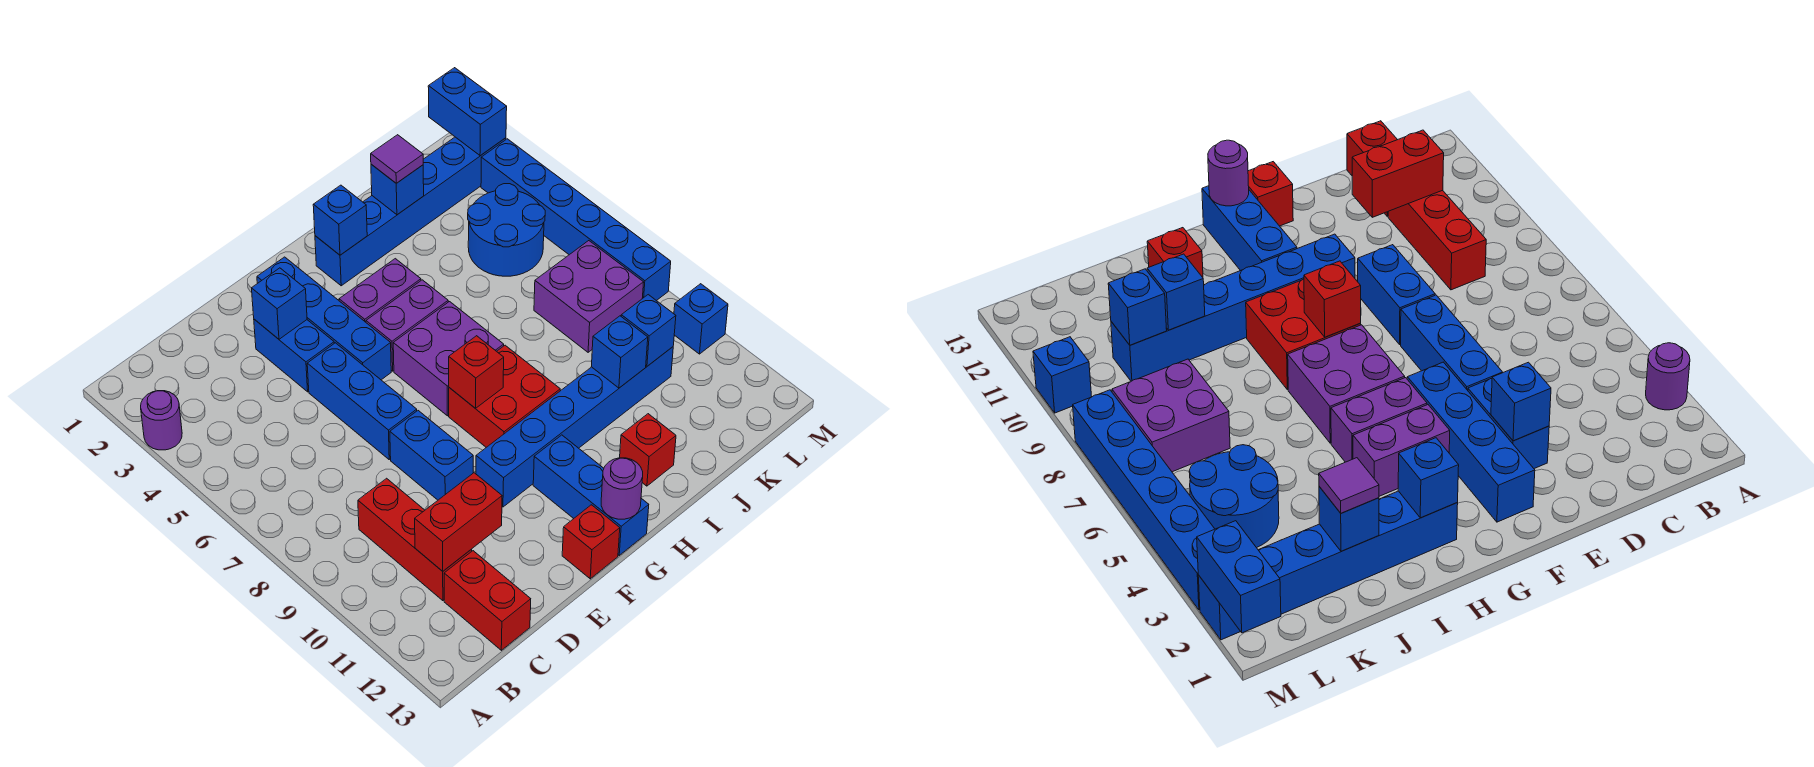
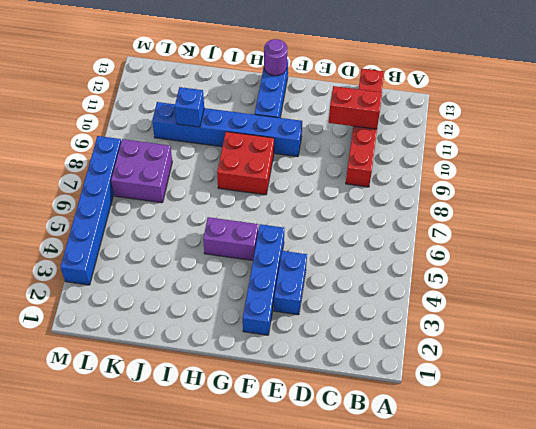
none -> purple 1x1 round brick [141,391,182,450]
none -> blue 1x3 brick [307,343,417,459]
none -> blue 1x2 brick [390,411,473,500]
none -> red 1x1 brick [562,505,620,579]

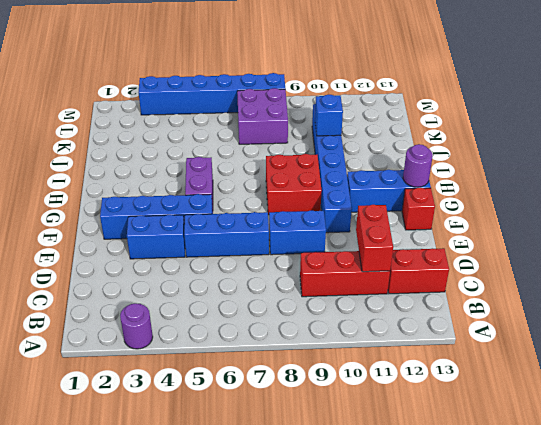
none -> purple 1x2 brick [339,259,421,322]
none -> purple 2x2 brick [393,302,504,416]
none -> blue 1x6 brick [315,137,506,286]
none -> red 1x1 brick [620,414,676,486]

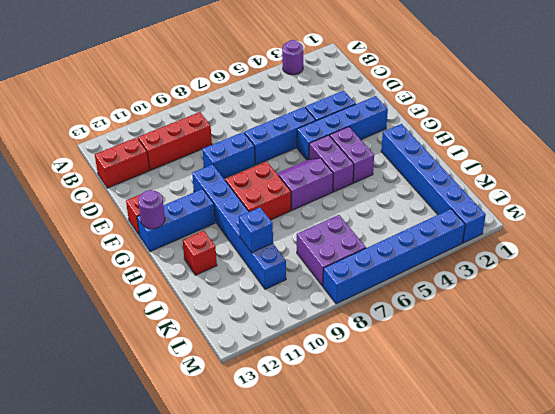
purple 2x2 slope [277,158,333,210] -> purple 2x2 brick [393,302,504,416]
none -> blue 2x2 round brick [468,184,545,276]
none -> blue 1x1 brick [674,284,728,354]
none -> red 1x2 brick [415,473,502,571]
none -> blue 1x1 brick [252,268,307,339]

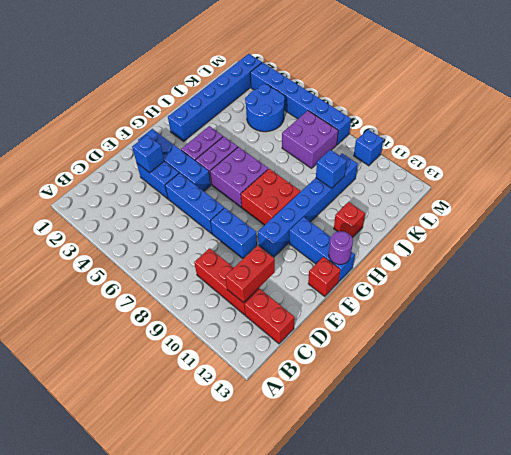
none -> purple 1x1 round brick [141,391,182,450]
none -> red 1x1 brick [449,336,504,409]
none -> blue 1x1 brick [313,185,367,255]
none -> blue 1x1 brick [371,164,424,215]

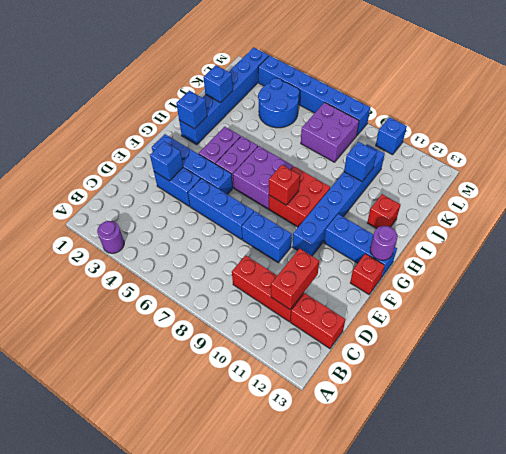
none -> blue 1x1 brick [621,295,676,366]
none -> blue 1x2 brick [428,68,507,156]
none -> purple 1x1 tile [371,135,423,183]

